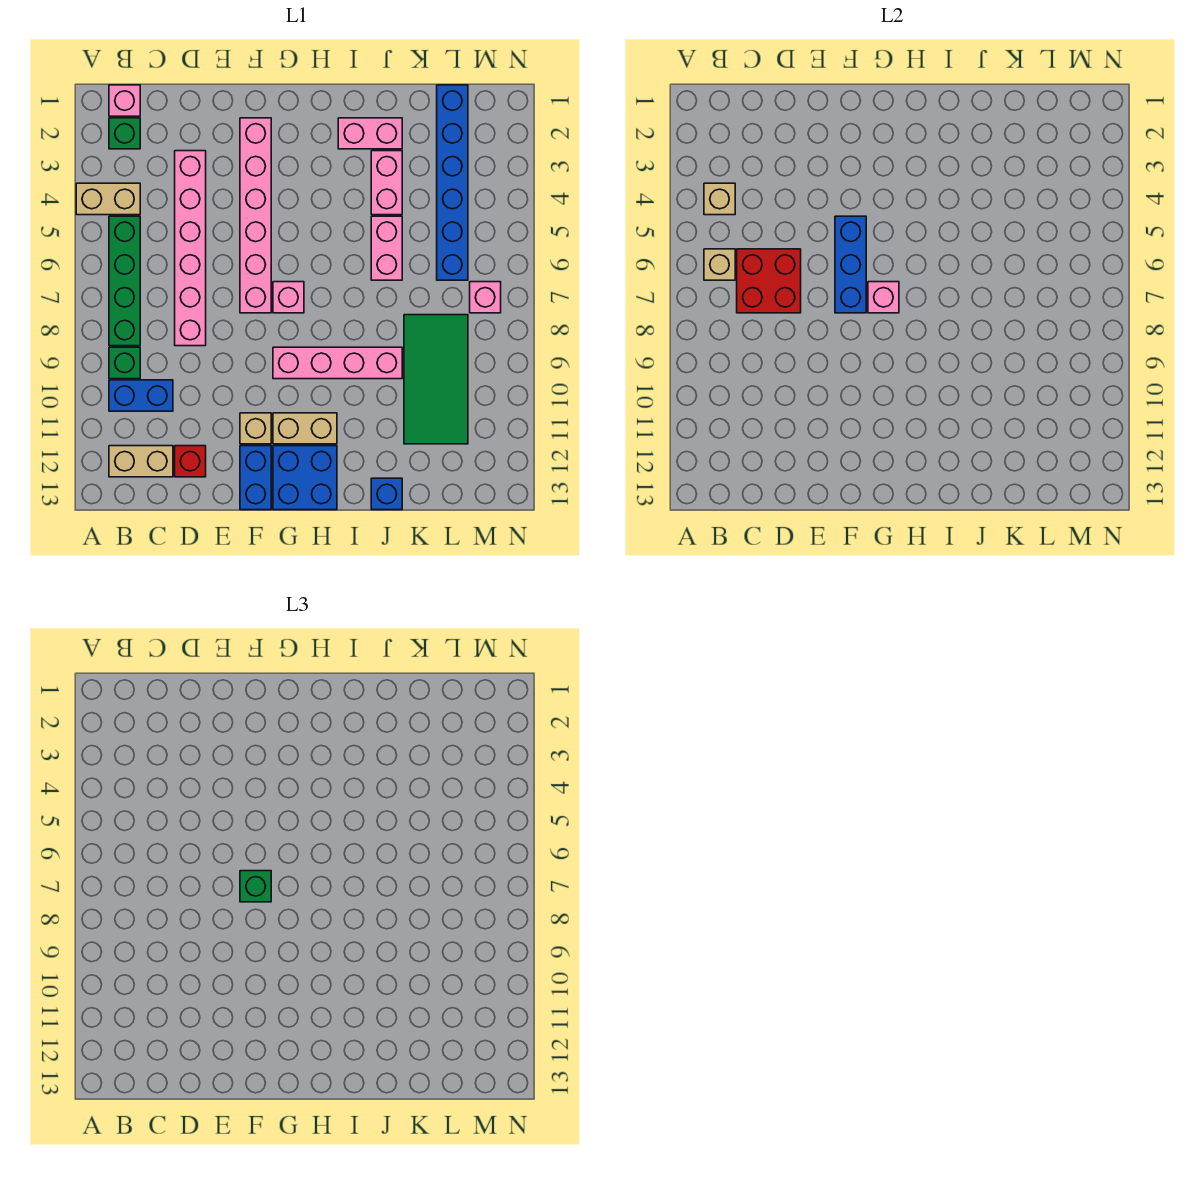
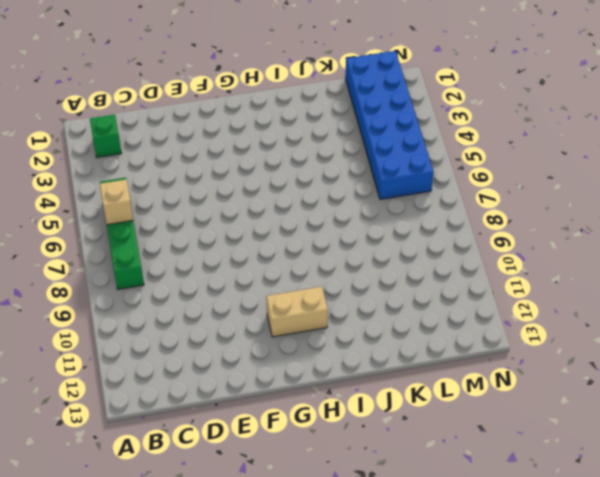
blue 2x6 brick [345,51,434,199] -> blue 1x6 brick [437,85,468,280]
none -> tan 1x2 brick [76,183,140,215]
none -> pink 1x1 brick [109,85,140,116]
none -> green 1x1 brick [109,347,140,379]

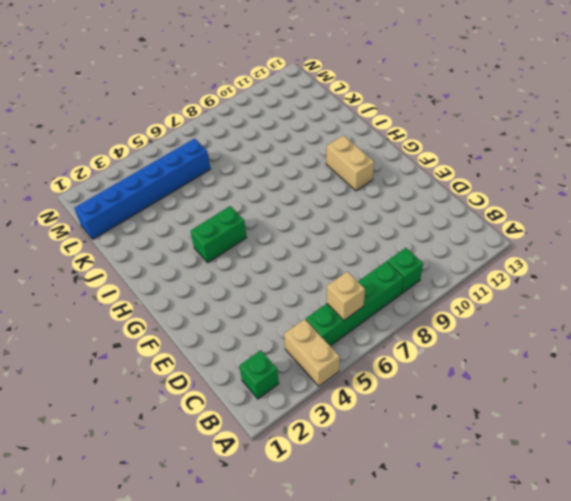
green 1x2 brick [191,206,247,263] -> none
none -> pink 1x1 brick [109,85,140,116]
none -> blue 1x2 brick [109,380,173,411]
none -> tan 1x2 brick [109,446,173,477]

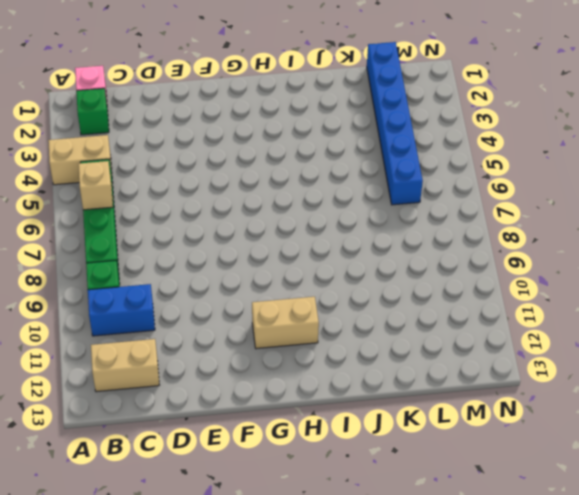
none -> pink 1x6 brick [175,151,206,346]
none -> red 1x1 brick [175,446,206,477]
none -> pink 1x6 brick [240,118,271,313]

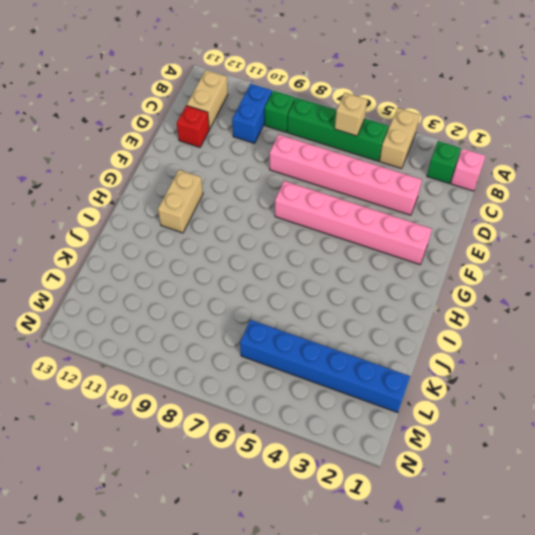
none -> tan 1x1 brick [240,413,271,444]
none -> blue 1x2 brick [240,446,271,510]
none -> pink 1x1 brick [273,282,304,313]

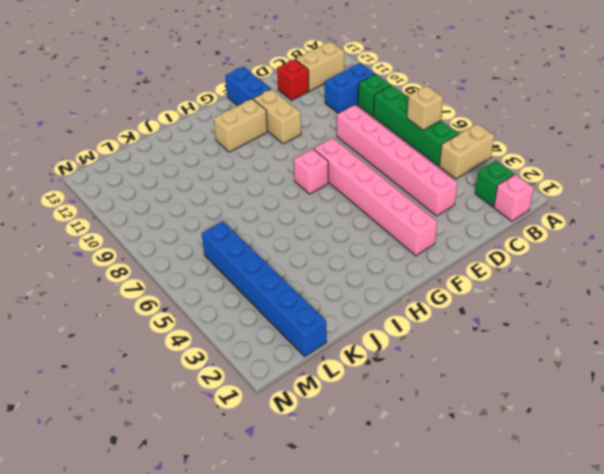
tan 1x2 brick [253,89,301,144] -> tan 1x1 brick [240,413,271,444]
none -> pink 1x4 brick [273,347,402,379]
none -> blue 2x2 brick [273,446,337,510]
none -> pink 1x2 brick [338,118,402,149]

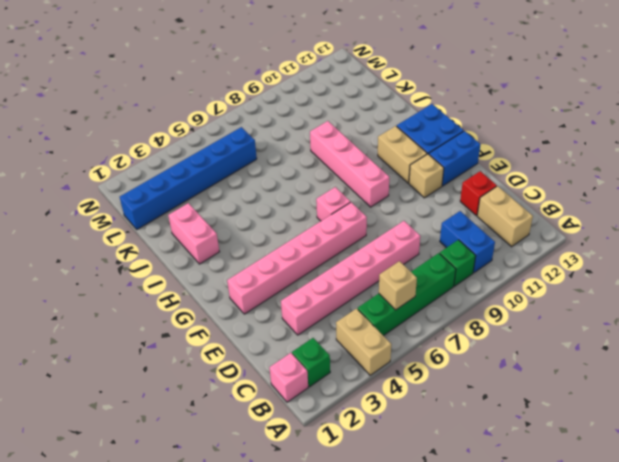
none -> pink 1x2 brick [371,151,402,215]
none -> pink 1x2 brick [371,216,402,280]
none -> blue 1x1 brick [371,478,402,510]

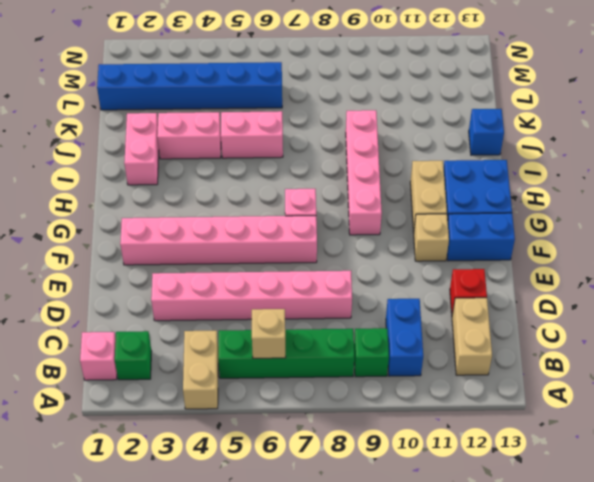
none -> green 2x4 tile [404,315,468,444]
none -> pink 1x1 brick [470,282,501,313]
none -> tan 1x1 brick [704,183,735,215]

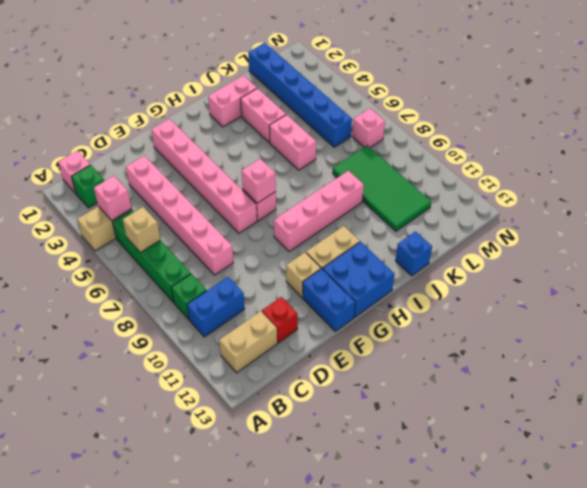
pink 1x1 brick [94,176,131,220] -> tan 1x1 brick [704,183,735,215]
none -> red 2x2 brick [737,249,801,313]
none -> blue 1x3 brick [835,216,866,313]
none -> green 1x1 brick [240,871,271,902]

